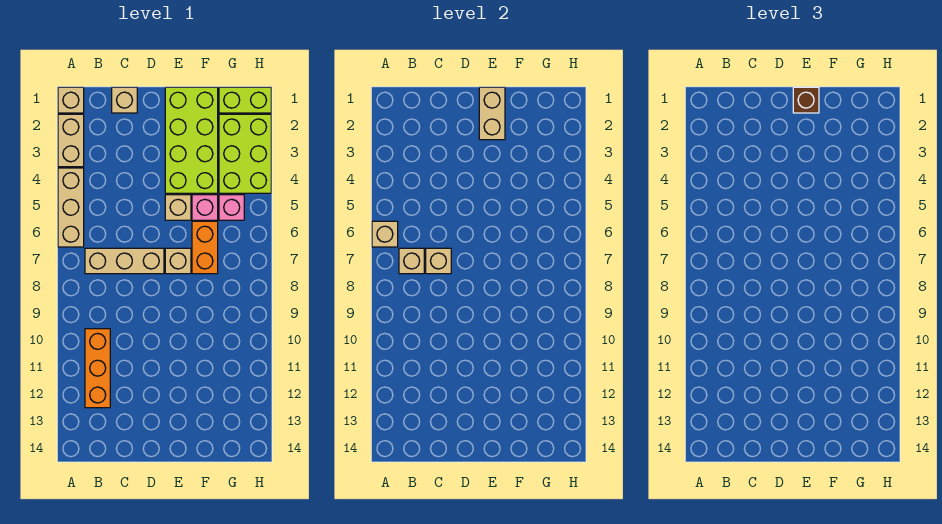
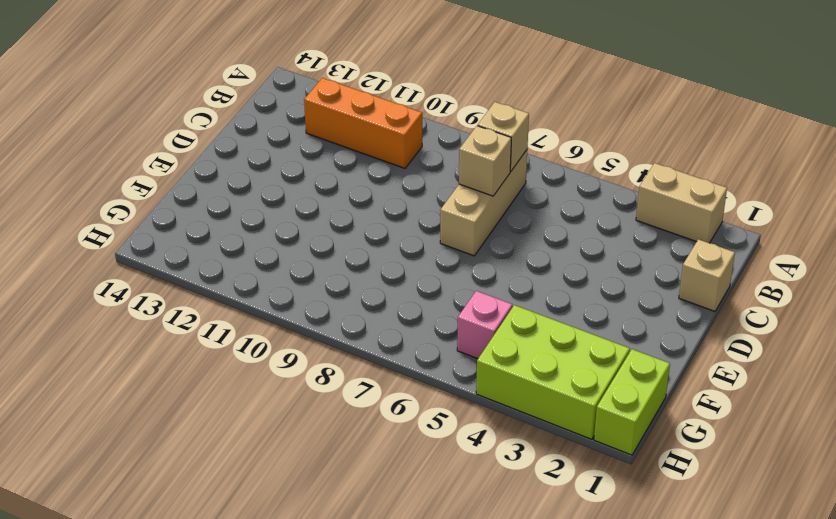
none -> tan 1x1 brick [58,87,84,113]
none -> tan 1x3 brick [58,168,84,247]
none -> lime 2x4 brick [165,87,218,193]

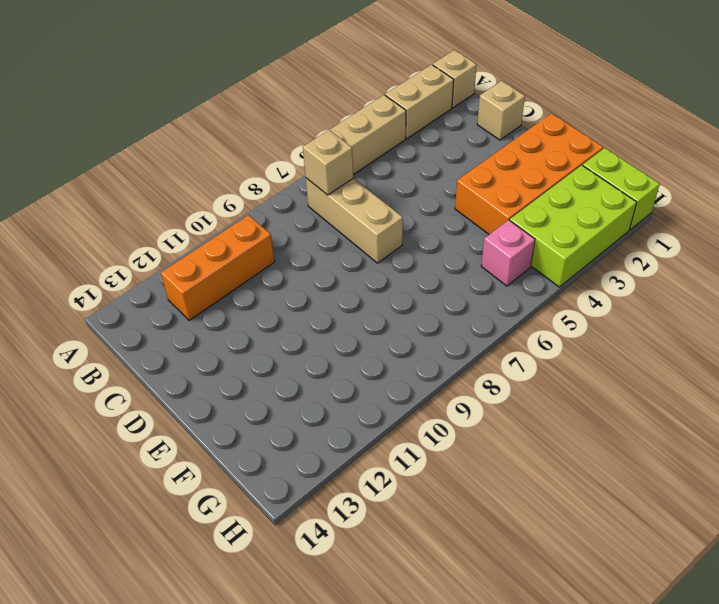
orange 2x4 brick [455,113,603,234] -> lime 2x4 brick [165,87,218,193]
none -> tan 1x1 brick [165,195,191,220]
none -> tan 1x1 brick [165,248,191,274]
none -> pink 1x1 brick [192,195,218,220]

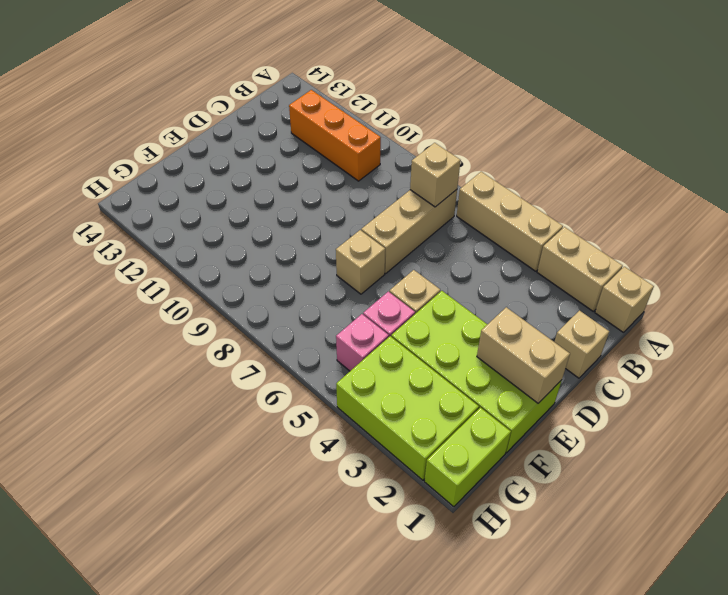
none -> orange 1x2 brick [192,221,218,274]
none -> tan 1x1 brick [372,221,398,247]
none -> tan 1x1 brick [426,248,451,274]

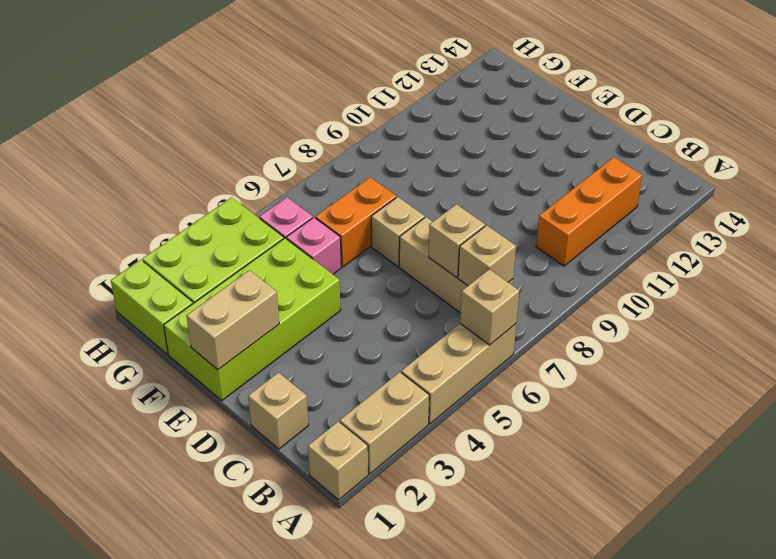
none -> tan 1x1 brick [165,195,191,220]
none -> brown 1x1 brick [793,87,819,113]

